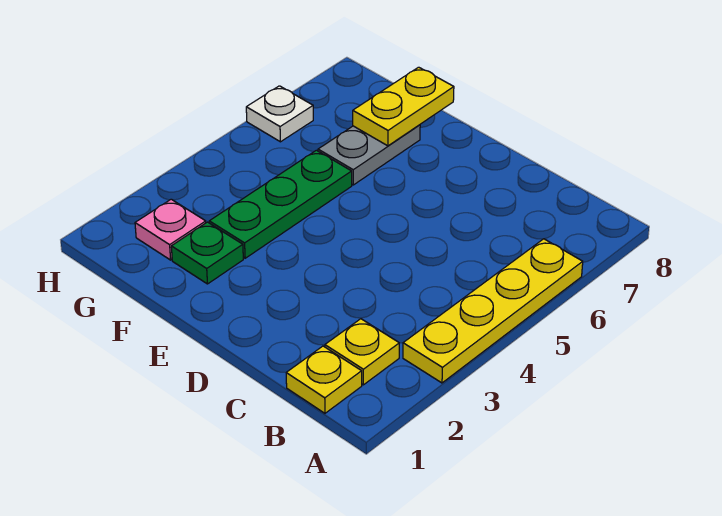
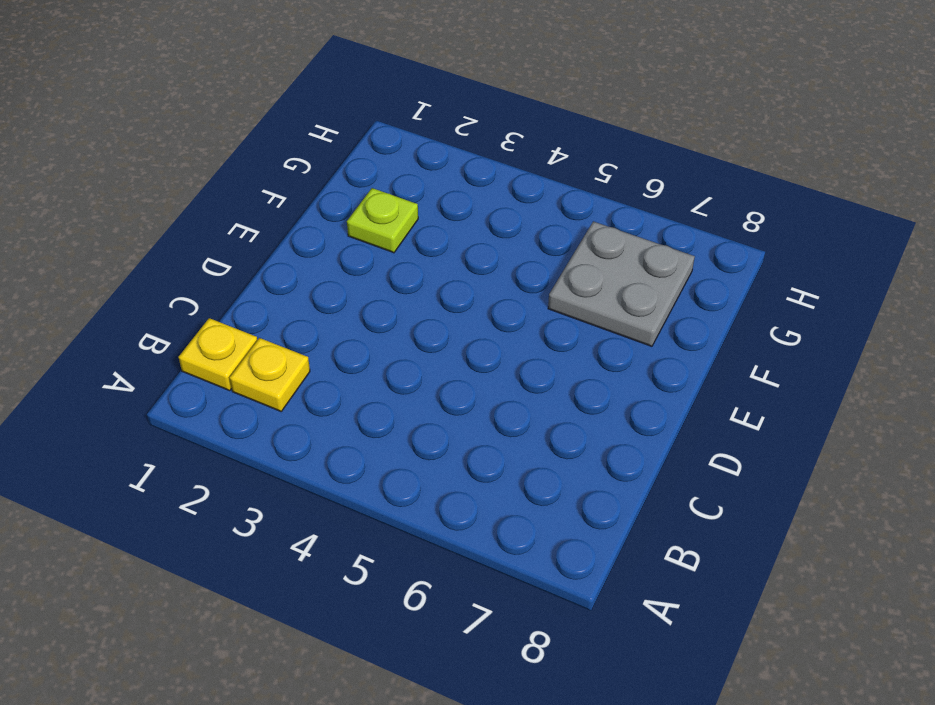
lime 1x1 plate [347,188,418,253] -> green 1x1 plate [171,222,243,284]
grey 2x2 plate [548,221,695,346] -> grey 1x2 plate [318,125,420,185]
none -> yellow 1x4 plate [403,239,583,383]
none -> green 1x3 plate [209,150,352,258]

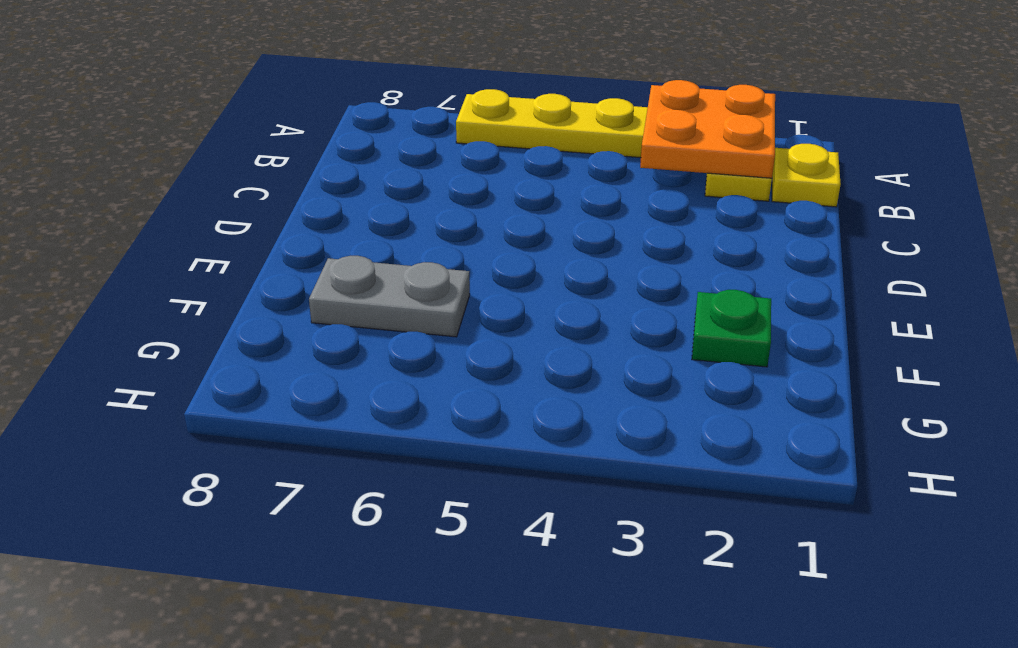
orange 2x2 plate [640,80,775,178] -> none
none -> green 1x3 plate [209,150,352,258]
none -> pink 1x1 plate [135,199,206,260]

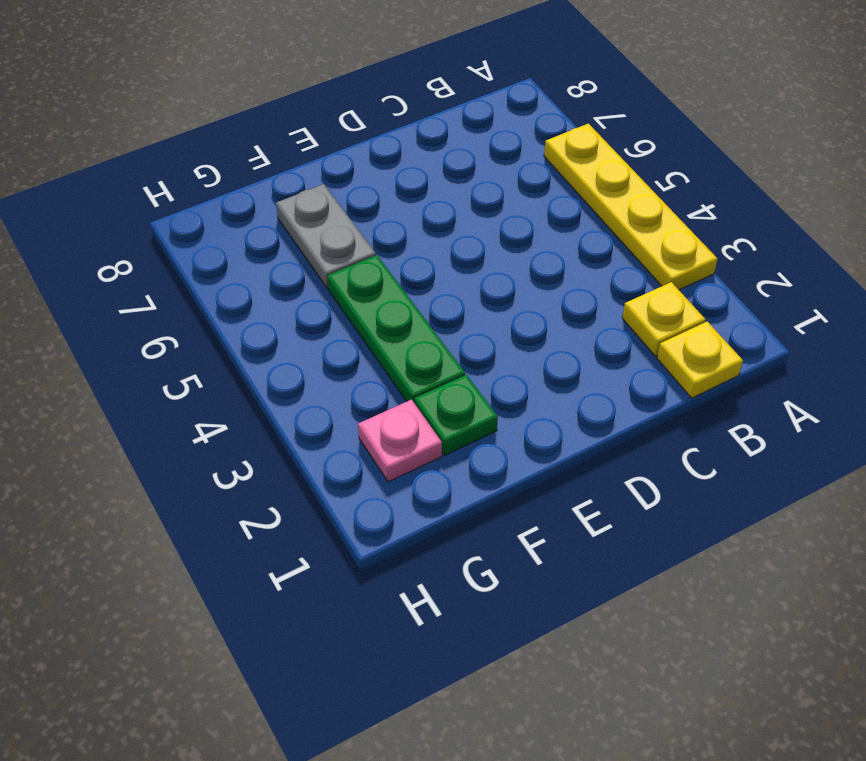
none -> white 1x1 plate [246,86,313,142]
none -> yellow 1x2 plate [353,67,454,146]

